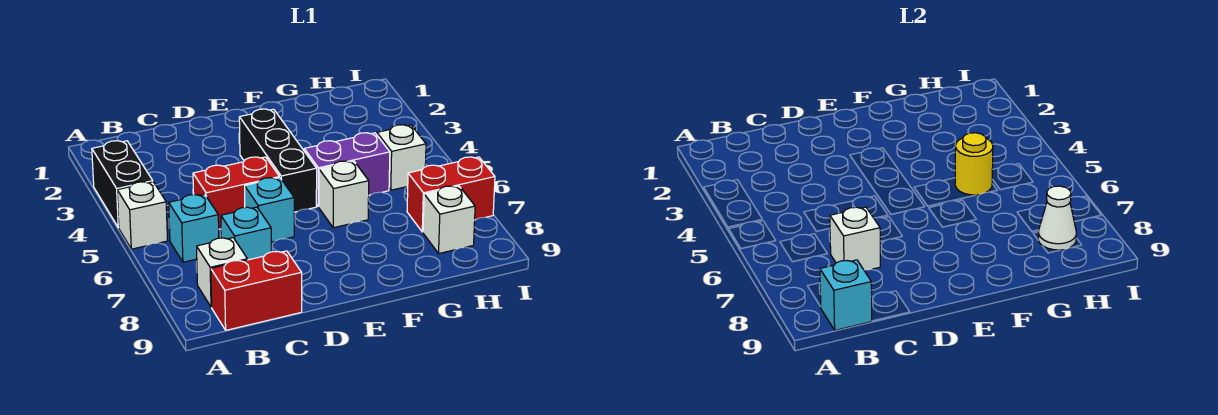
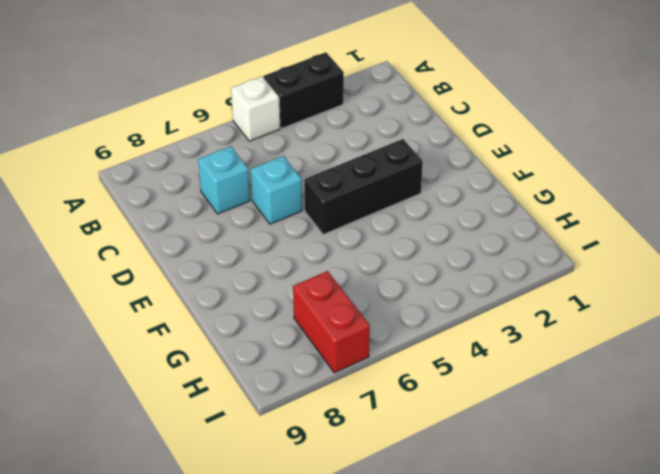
none -> cyan 1x1 brick [169,194,219,262]
none -> white 1x1 brick [197,238,247,307]
none -> red 1x2 brick [211,251,302,330]

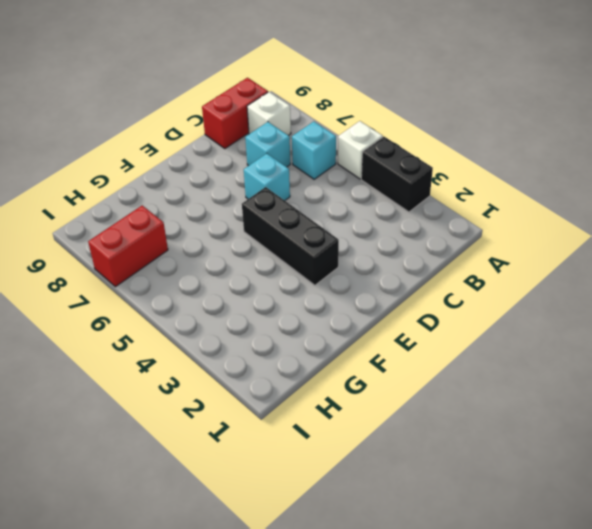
none -> red 1x2 brick [193,157,279,229]
none -> purple 1x2 brick [304,133,390,207]
none -> white 1x1 brick [319,161,369,228]

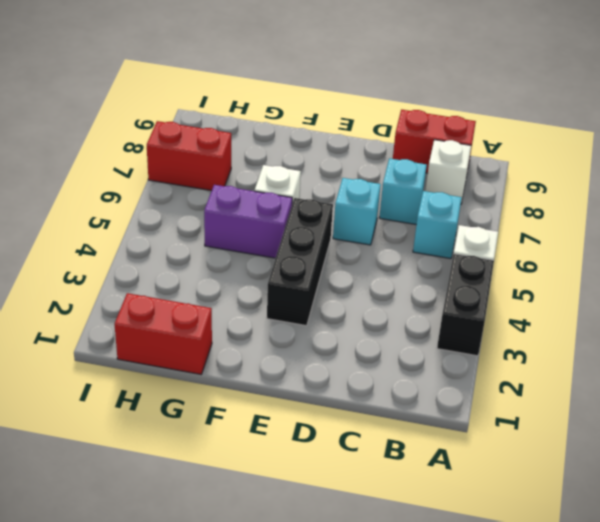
red 1x2 brick [115,293,212,374] -> red 1x2 brick moved to [193,157,279,229]
none -> white 1x1 brick [377,125,426,190]
none -> white 1x1 brick [423,186,475,253]
none -> cyan 1x1 brick [820,260,872,330]

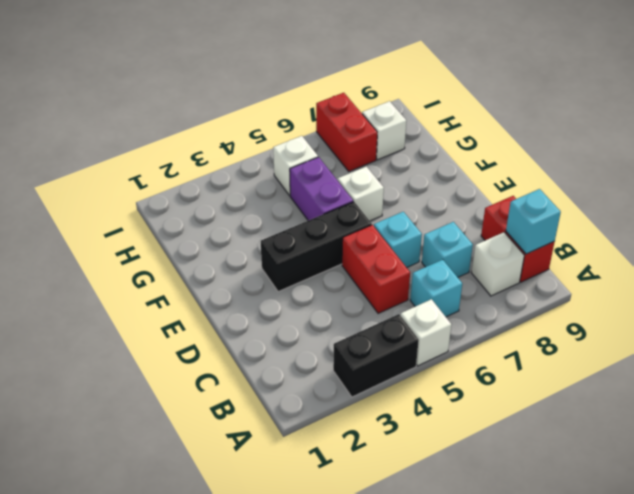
none -> white 1x1 brick [830,207,881,270]
none -> yellow 1x1 round brick [955,133,993,195]
none -> white 1x1 cone [1038,186,1076,250]

